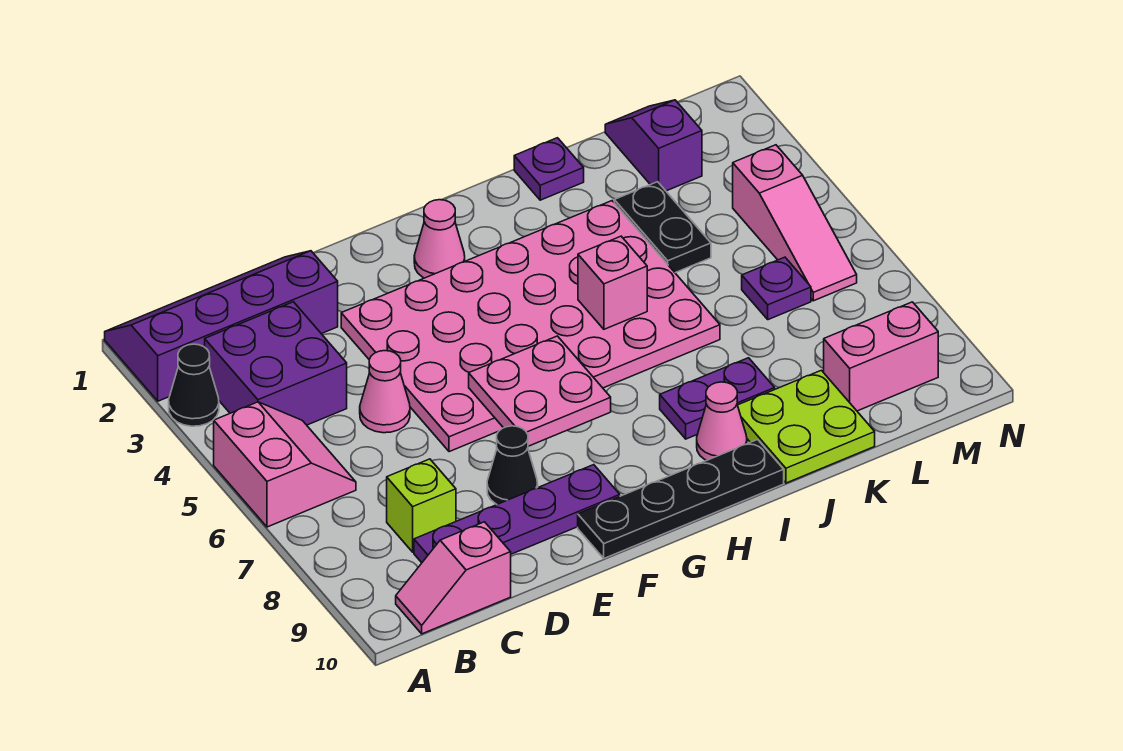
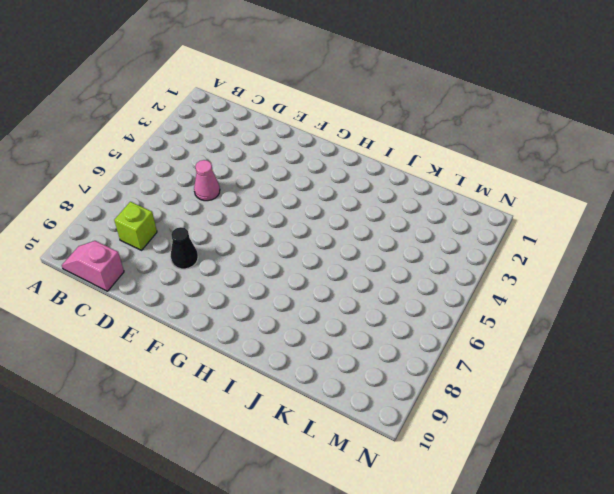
none -> purple 2x4 slope [105,251,338,401]
none -> black 1x1 cone [169,344,219,426]
none -> pink 2x2 slope [214,402,356,527]

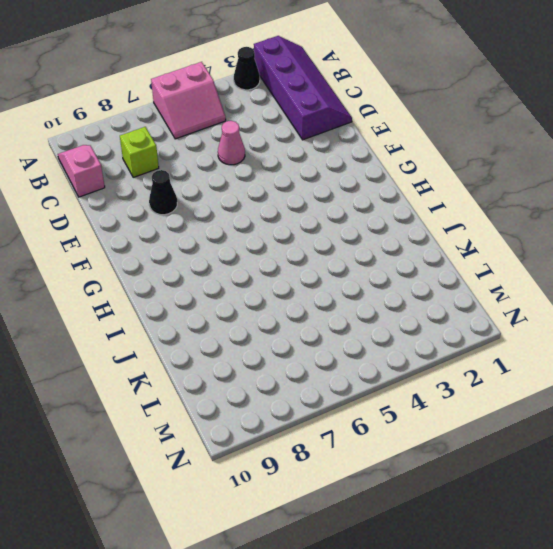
none -> purple 2x2 brick [205,302,347,425]
none -> purple 1x4 plate [414,465,620,563]
none -> pink 4x6 plate [341,201,720,452]

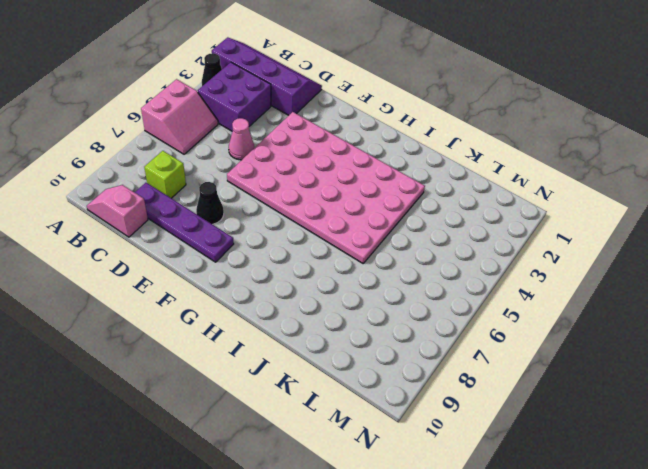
none -> black 1x4 plate [578,440,784,558]
none -> pink 1x1 cone [414,200,465,278]
none -> purple 1x2 plate [660,358,775,439]

